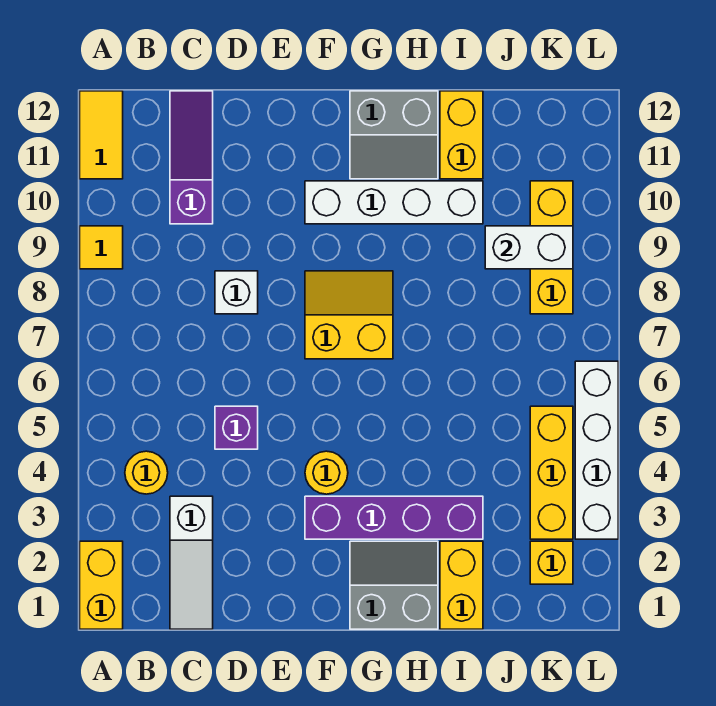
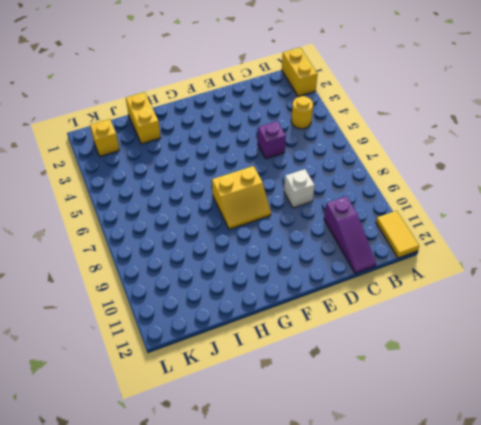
none -> yellow 1x1 tile [80,226,123,269]
none -> white 1x3 slope [170,496,213,629]
none -> purple 1x4 brick [305,496,483,539]

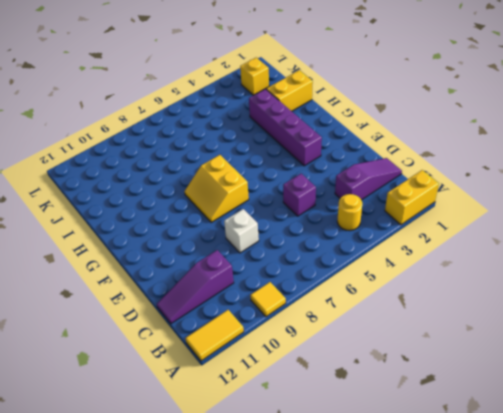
purple 1x3 slope [335,158,402,200] -> white 1x3 slope [170,496,213,629]
none -> yellow 1x1 round brick [305,451,348,494]
none -> white 1x4 brick [305,181,483,224]
none -> grey 2x2 slope [350,541,438,629]

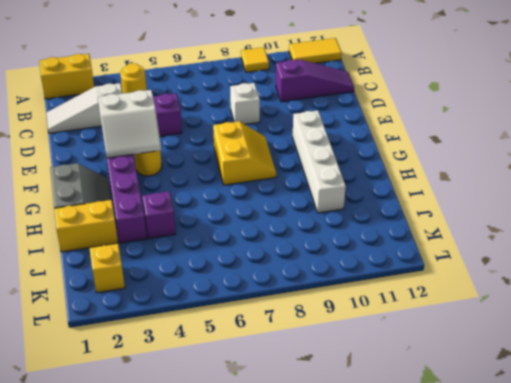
white 2x2 slope [98,90,161,158] -> none
purple 1x1 brick [142,191,176,239] -> none
none -> grey 2x2 slope [350,91,438,179]
none -> yellow 1x2 brick [440,91,483,179]
none -> yellow 1x3 brick [530,406,573,539]

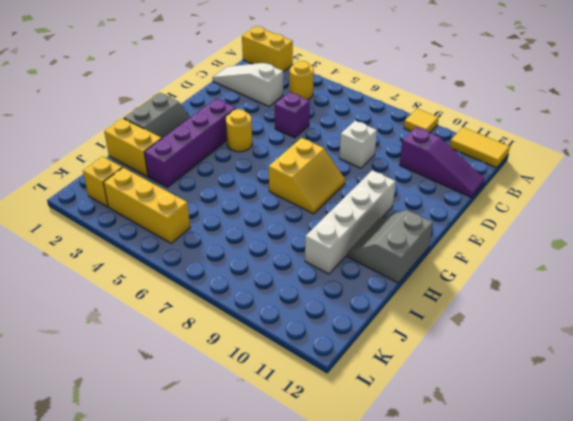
none -> yellow 1x2 brick [440,91,483,179]
none -> yellow 1x3 brick [530,181,573,314]
none -> white 1x4 brick [575,361,618,539]

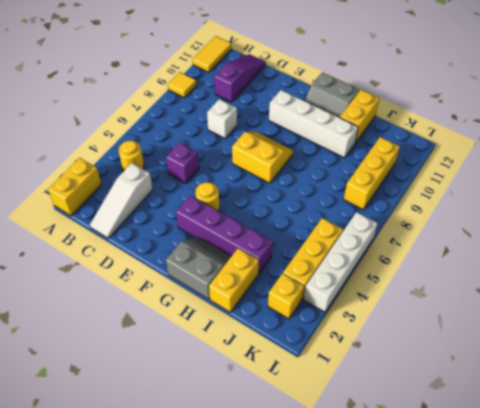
none -> white 1x2 brick [485,226,573,269]

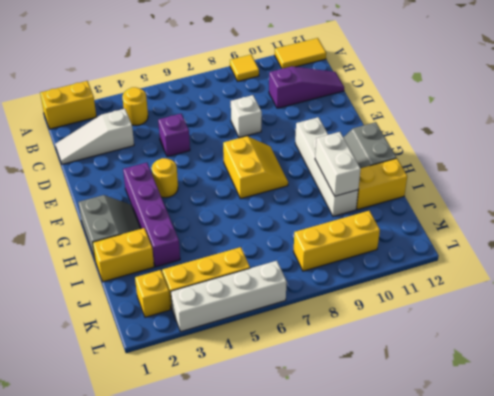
white 1x2 brick [315,132,361,196] -> white 1x2 brick moved to [485,226,573,269]

